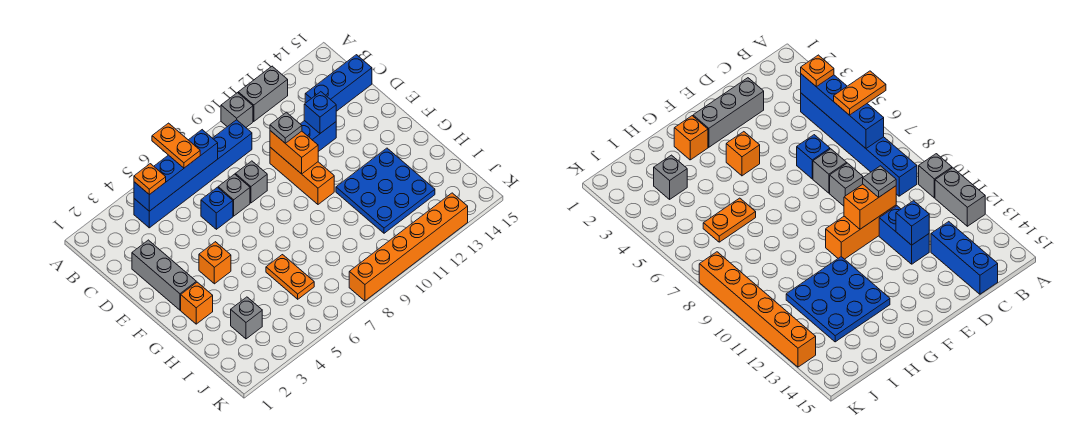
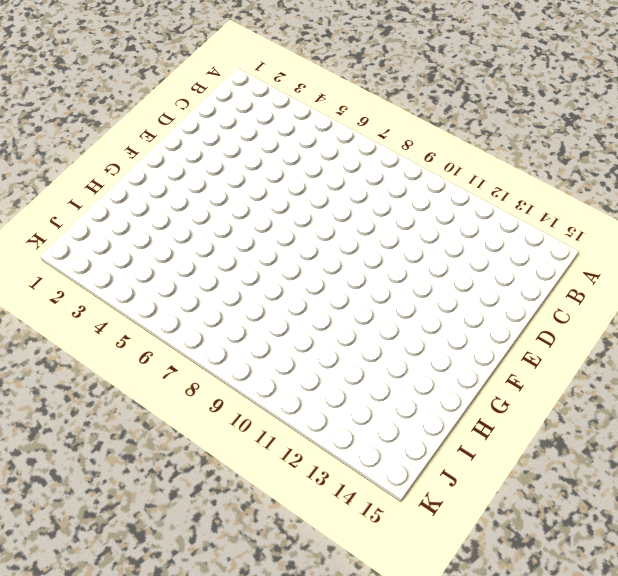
none -> grey 1x1 brick [221,93,253,127]
none -> grey 1x2 brick [238,66,288,121]
none -> blue 1x6 brick [134,120,252,228]

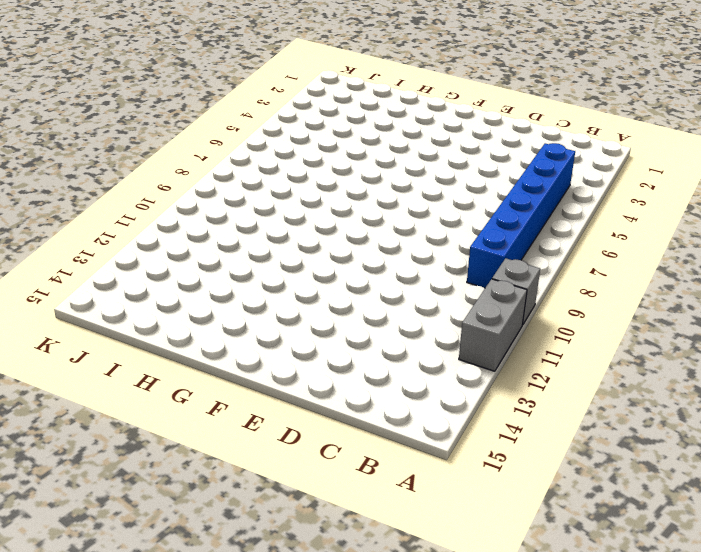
none -> blue 1x3 brick [305,55,372,111]
none -> grey 1x3 brick [132,240,196,310]
none -> blue 1x1 brick [201,187,233,229]

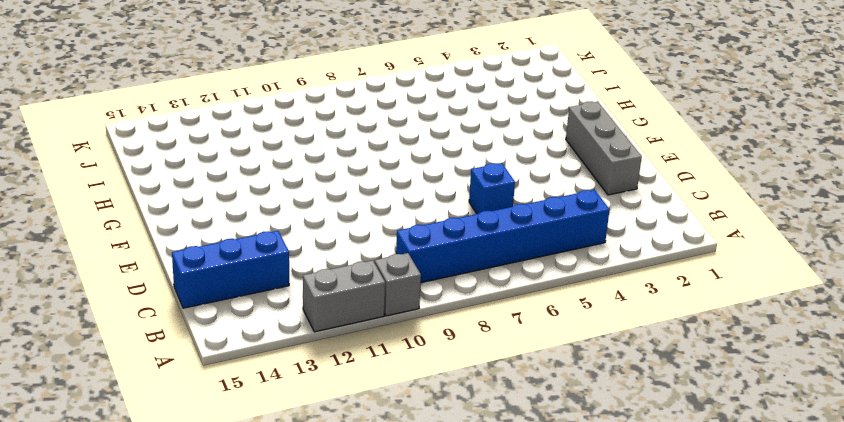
none -> grey 1x1 brick [218,174,250,216]
none -> grey 1x1 brick [235,161,267,203]
none -> orange 1x3 brick [270,147,334,204]

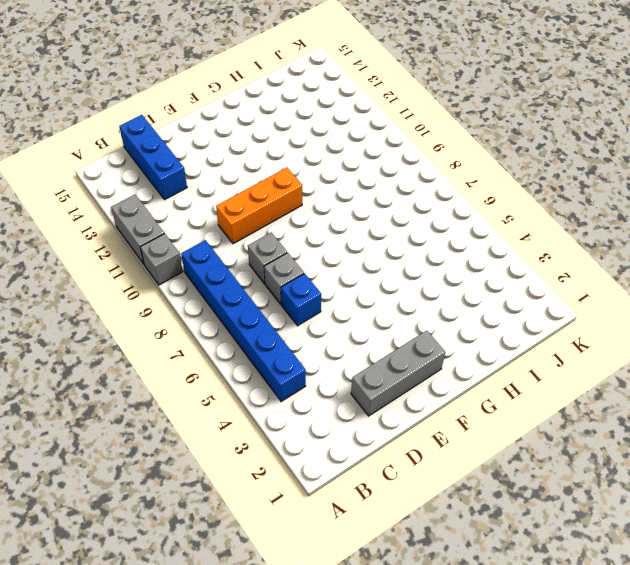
none -> blue 1x2 brick [301,121,336,152]
none -> orange 1x1 brick [199,242,231,284]
none -> orange 1x1 brick [181,282,213,324]

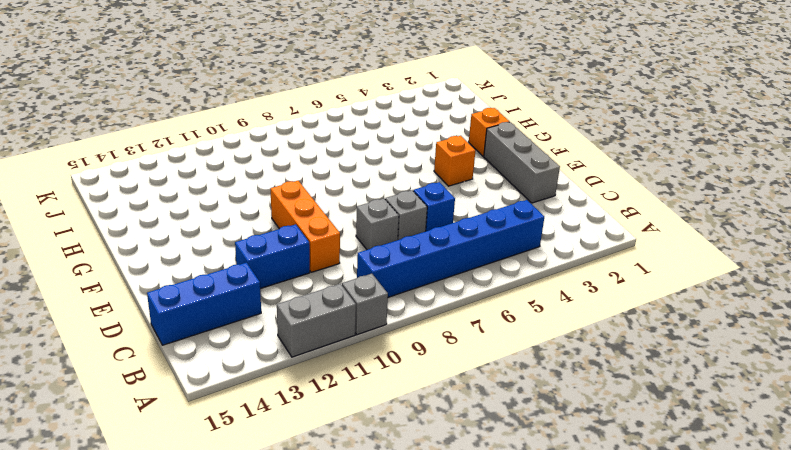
none -> blue 3x3 plate [336,148,435,233]
none -> orange 1x2 plate [266,255,314,299]
none -> grey 1x1 brick [231,297,262,339]

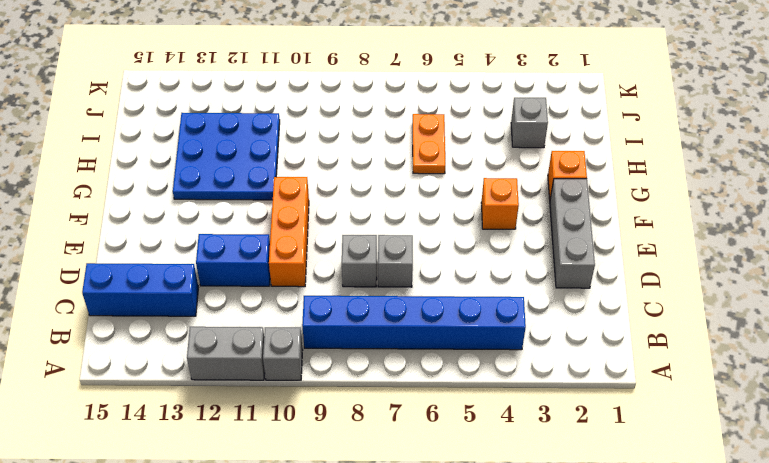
none -> blue 1x1 brick [201,187,233,229]
none -> orange 1x6 brick [349,193,468,301]
none -> blue 1x4 brick [134,130,218,211]

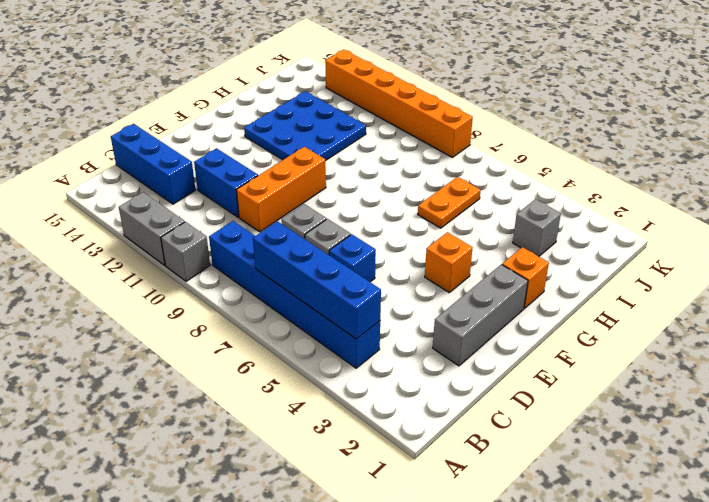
none -> orange 1x2 brick [270,131,318,174]
none -> blue 1x1 brick [304,92,336,133]
none -> orange 1x2 plate [152,123,200,168]

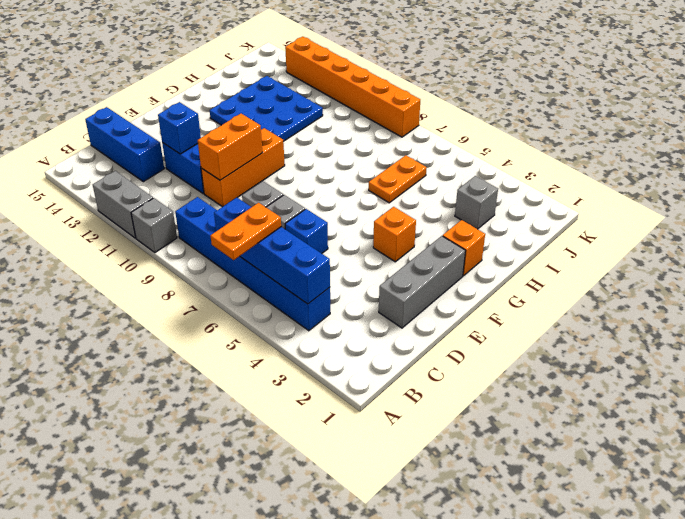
none -> orange 1x1 plate [134,164,166,195]
none -> grey 1x1 plate [270,112,302,143]

